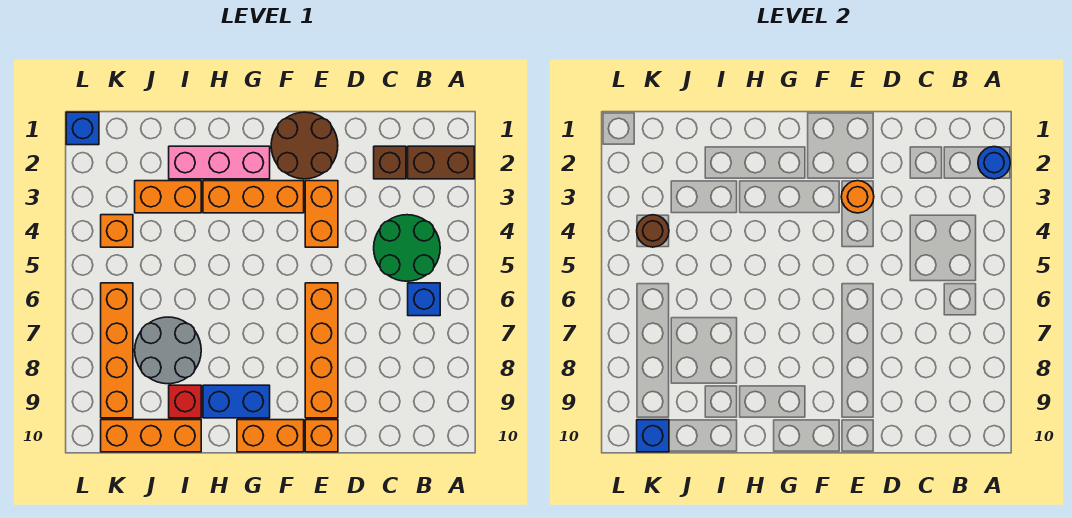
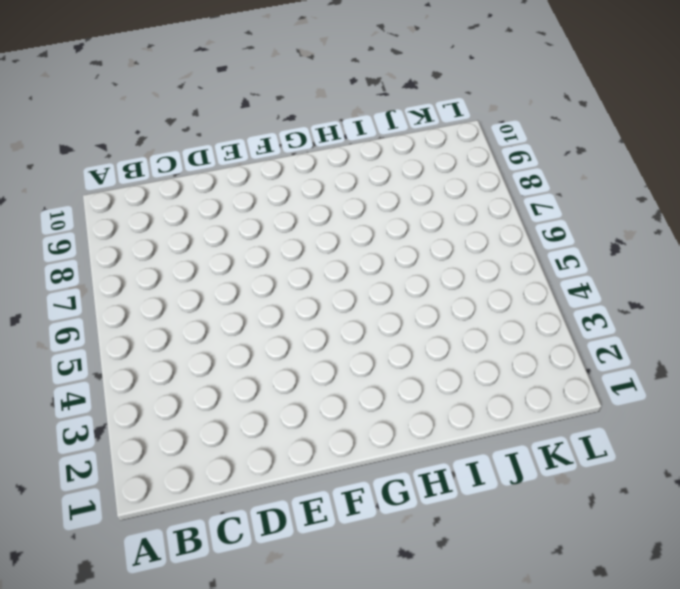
none -> brown 1x2 brick [408,146,474,179]
none -> green 2x2 round brick [374,215,440,281]
none -> blue 1x1 brick [408,283,440,316]

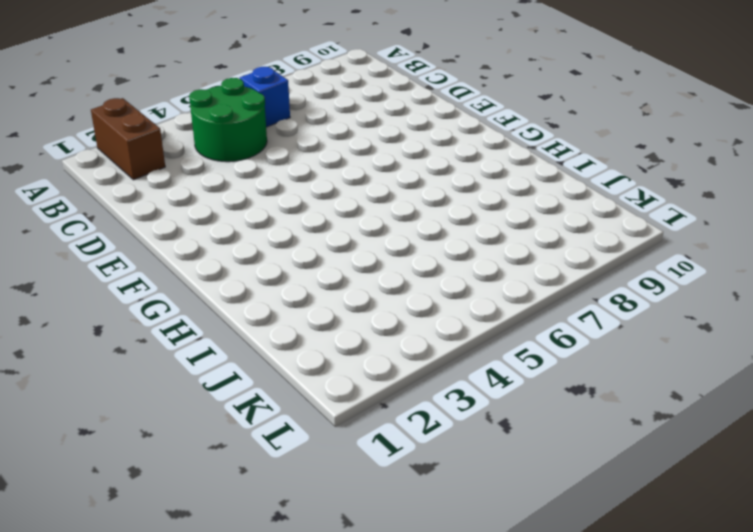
none -> brown 1x1 brick [374,146,406,179]
none -> brown 2x2 round brick [271,112,338,179]
none -> orange 1x2 brick [305,181,338,247]

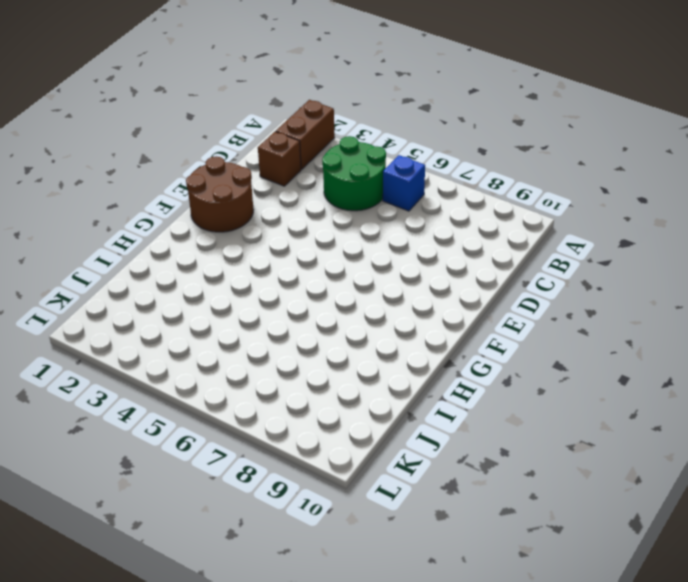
none -> orange 1x2 brick [305,181,338,247]
none -> orange 1x4 brick [305,283,338,418]
none -> orange 1x1 brick [305,420,338,452]

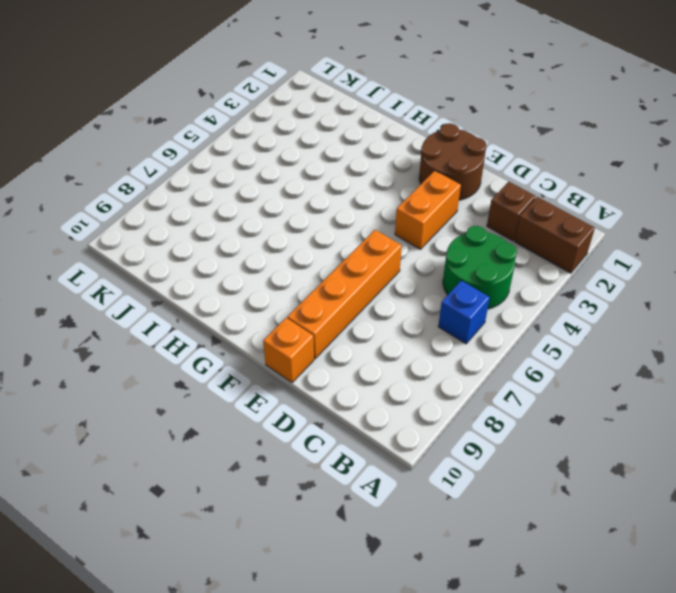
none -> orange 1x3 brick [203,181,304,213]
none -> orange 1x2 brick [237,420,304,452]
none -> pink 1x3 brick [169,146,270,179]

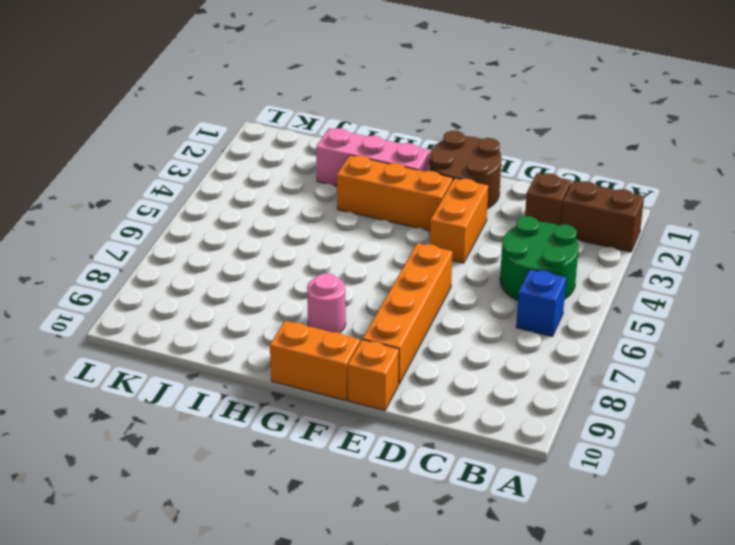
pink 1x1 round brick [307,273,346,333] -> none
none -> blue 1x2 brick [203,385,270,418]
none -> orange 1x2 brick [135,181,201,213]
none -> grey 2x2 round brick [135,317,201,384]

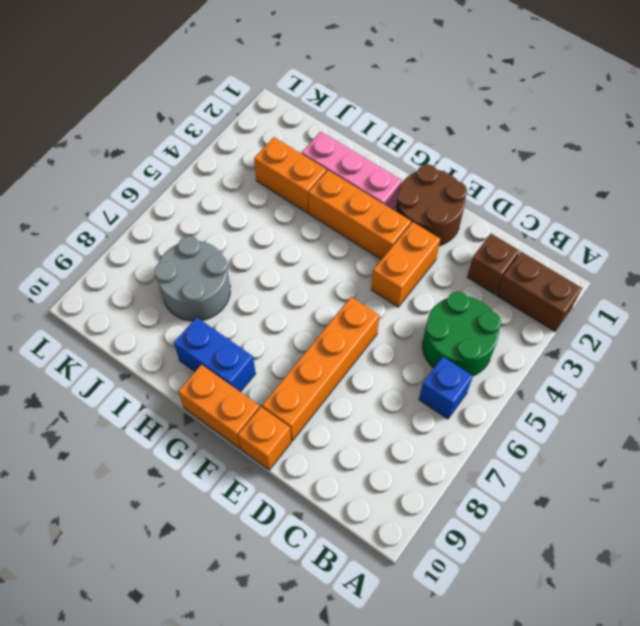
none -> red 1x1 brick [169,385,201,418]
none -> orange 1x3 brick [101,420,201,452]
none -> orange 1x1 brick [101,215,133,247]

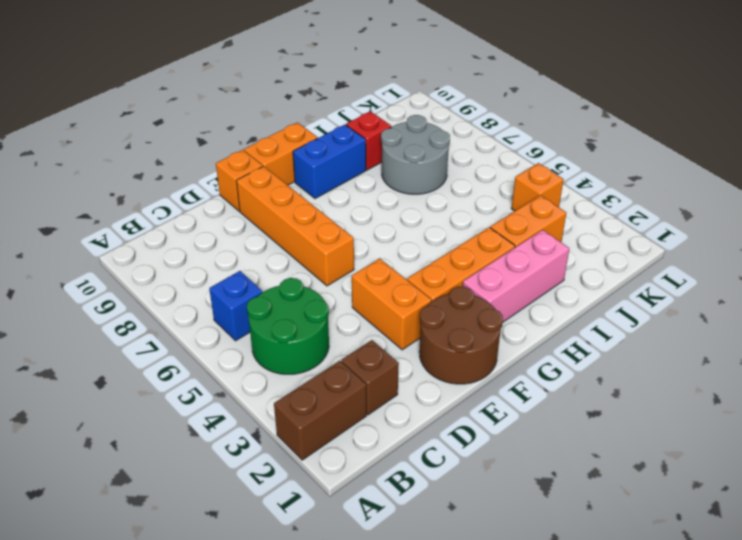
none -> orange 1x3 brick [101,420,201,452]
none -> orange 1x4 brick [101,283,133,418]
none -> blue 1x1 brick [66,112,99,145]

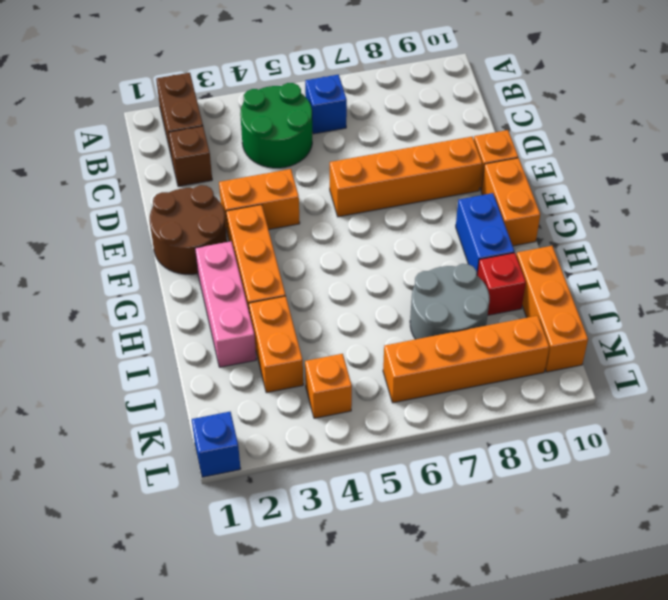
none -> blue 1x1 round brick [978,147,1010,179]
none -> orange 1x1 round brick [841,181,874,213]
none -> brown 1x1 round brick [637,215,669,247]

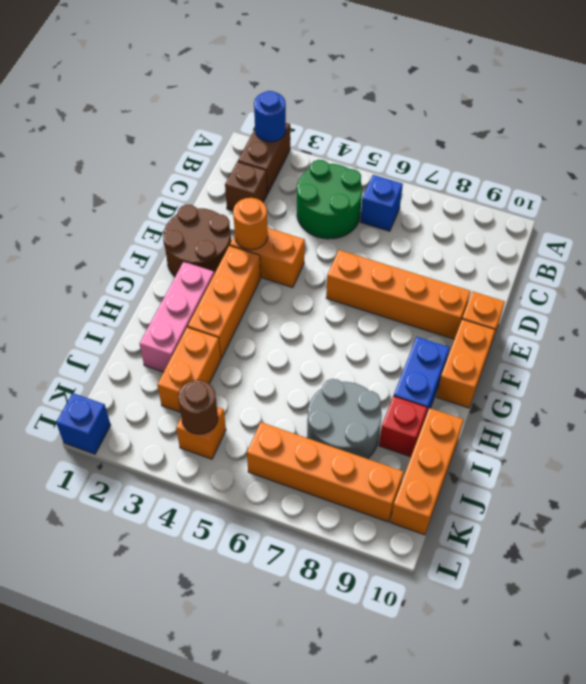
none -> blue 1x1 brick [637,420,669,452]

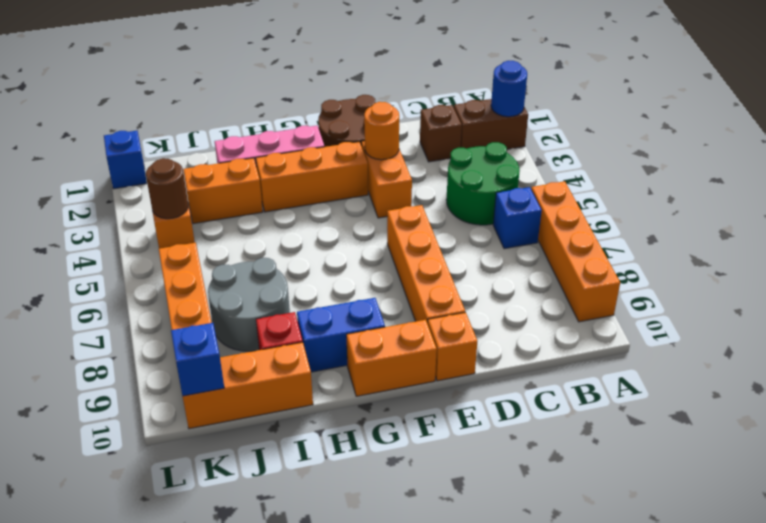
orange 1x4 brick [531,181,620,322] -> none

